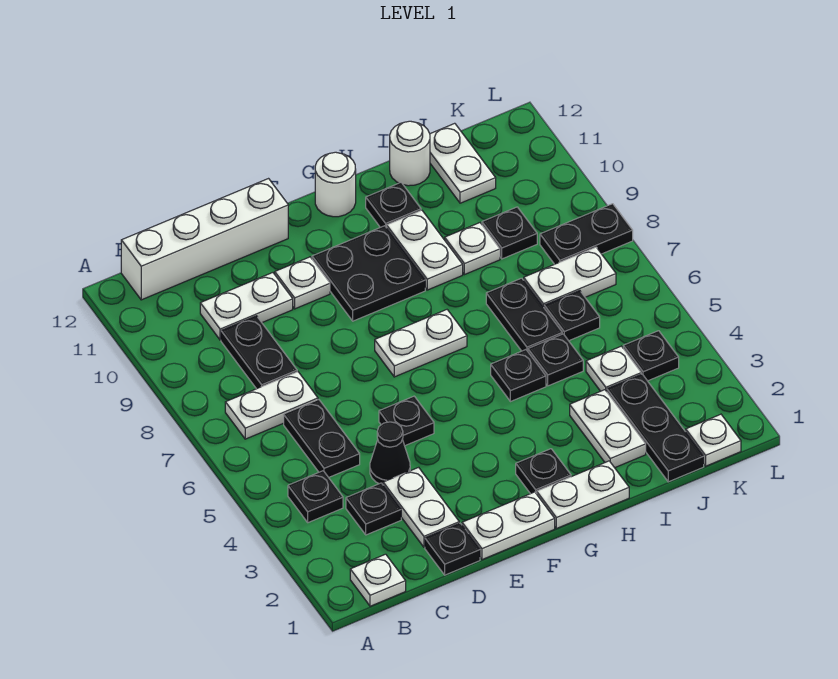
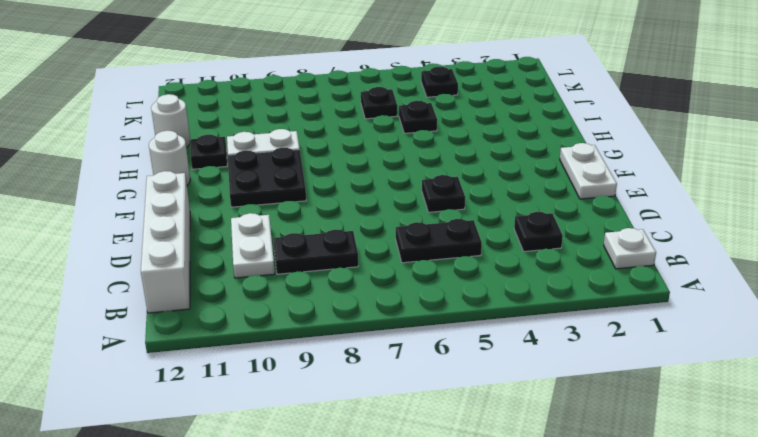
none -> black 1x1 plate [288,471,343,523]
none -> white 1x2 plate [225,372,318,439]
none -> black 1x1 plate [425,523,480,575]
none -> white 1x2 plate [383,467,459,547]

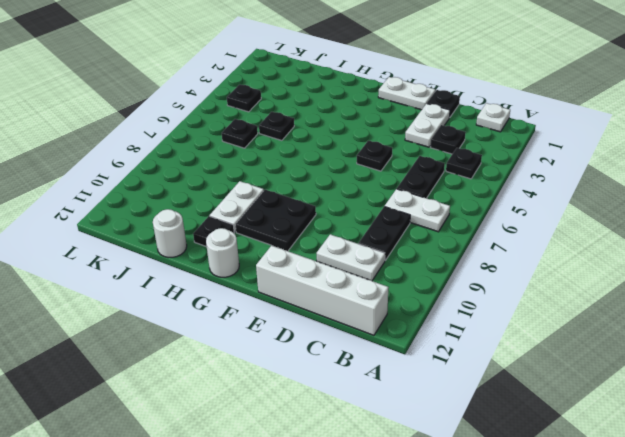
none -> black 1x1 cone [370,422,410,484]
none -> white 1x1 plate [275,257,330,309]
none -> white 1x2 plate [375,310,467,377]
none -> white 1x2 plate [537,461,629,529]

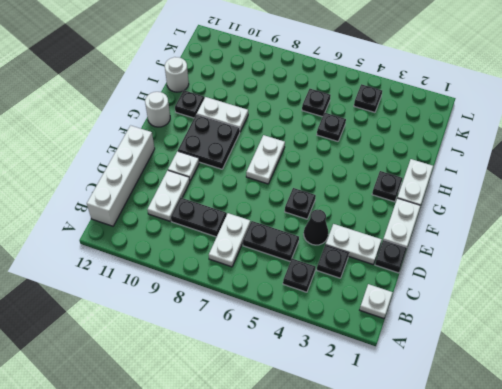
none -> black 1x1 plate [491,350,546,402]
none -> white 1x2 plate [570,390,646,468]
none -> black 1x2 plate [486,278,562,351]
none -> white 1x1 plate [445,223,500,275]

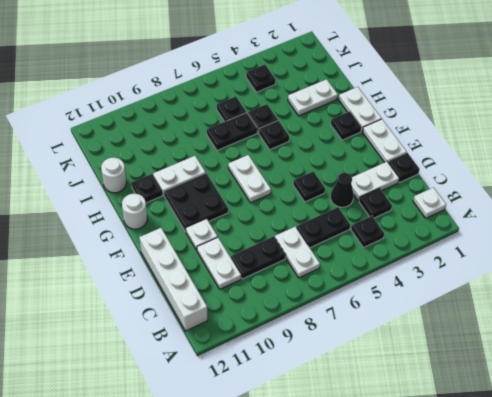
none -> white 1x1 plate [445,223,500,275]
none -> black 1x3 plate [607,374,704,482]
none -> white 1x1 plate [586,346,641,391]
none -> white 1x2 plate [524,247,616,307]

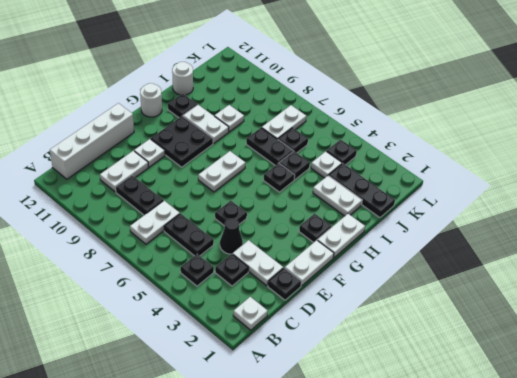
none -> black 1x1 plate [482,207,537,259]
none -> white 1x2 plate [430,123,496,203]
none -> white 1x1 plate [686,414,741,466]
none -> black 1x2 plate [540,204,633,264]

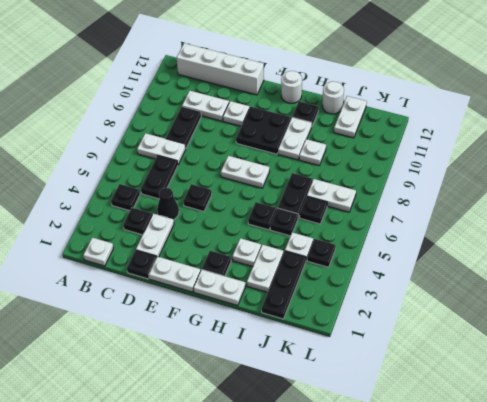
white 1x1 plate [232,238,261,267] -> white 1x1 plate moved to [686,414,741,466]
none -> black 1x1 plate [482,207,537,259]
none -> black 1x2 plate [540,204,633,264]

